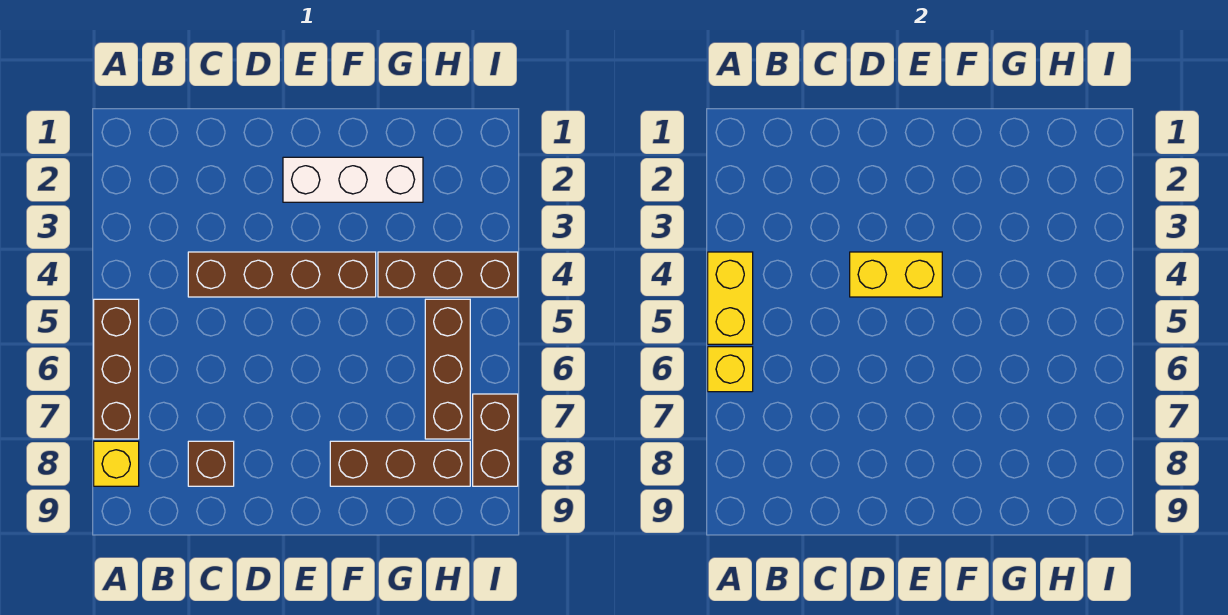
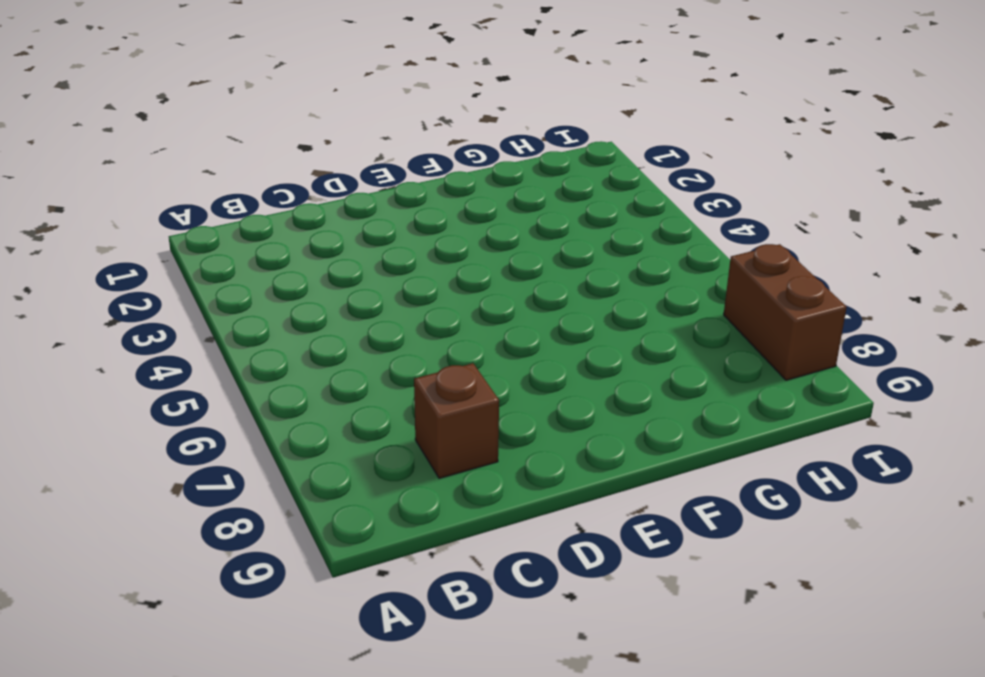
none -> brown 1x3 brick [94,299,139,439]
none -> yellow 1x1 brick [94,441,139,486]
none -> brown 1x4 brick [188,252,376,297]

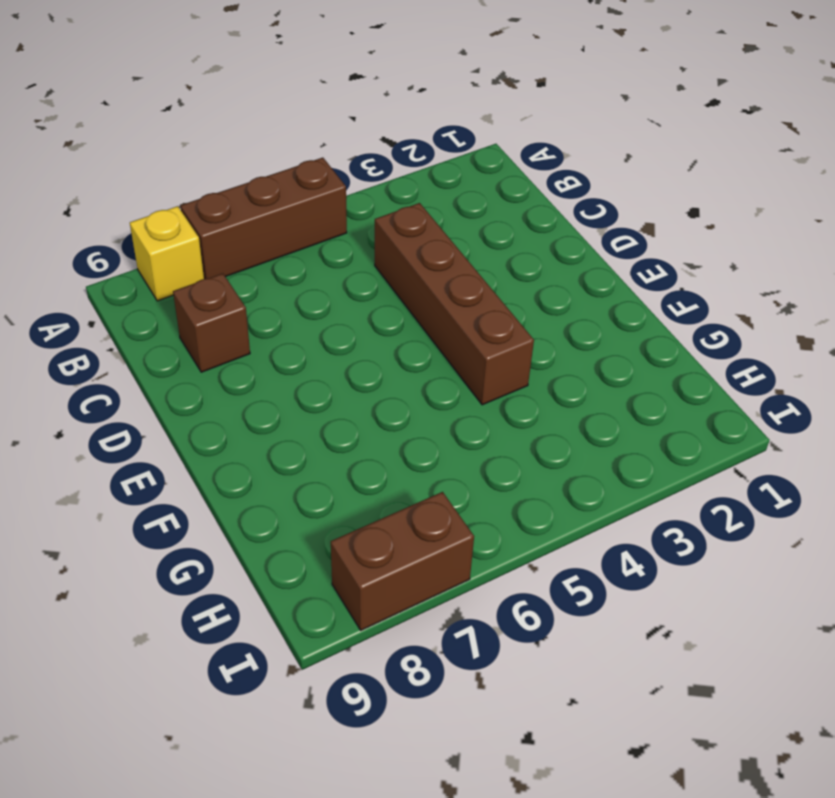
none -> white 1x3 brick [283,157,423,202]
none -> brown 1x3 brick [330,441,470,486]
none -> brown 1x3 brick [378,252,518,297]

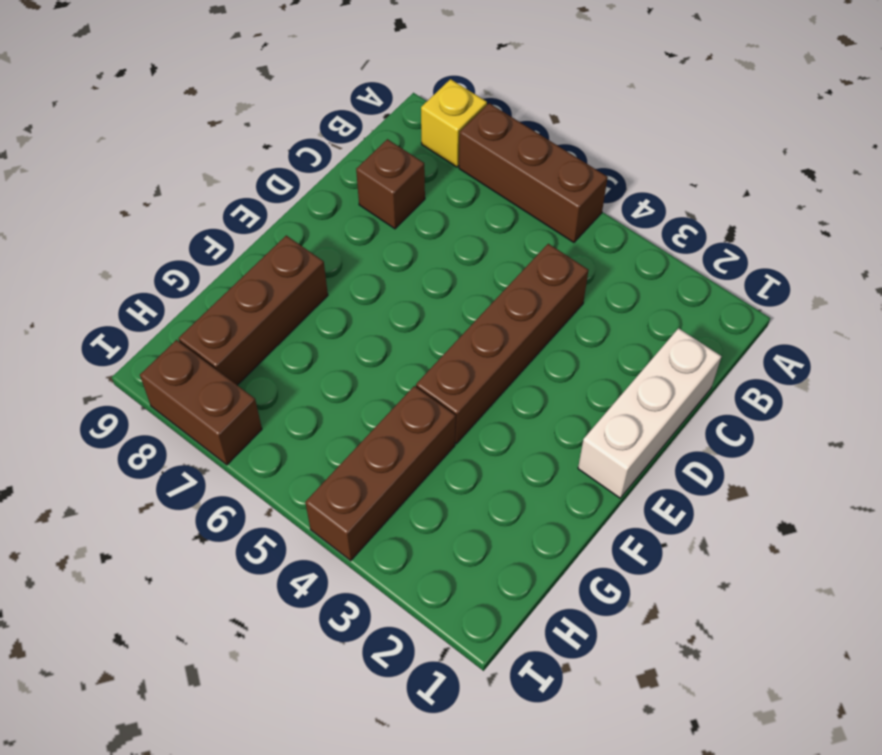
white 1x3 brick [578,328,722,498] -> white 1x3 brick moved to [283,157,423,202]
none -> brown 1x3 brick [425,299,470,439]
none -> yellow 1x2 brick [708,252,753,344]
none -> yellow 1x1 brick [708,347,753,392]

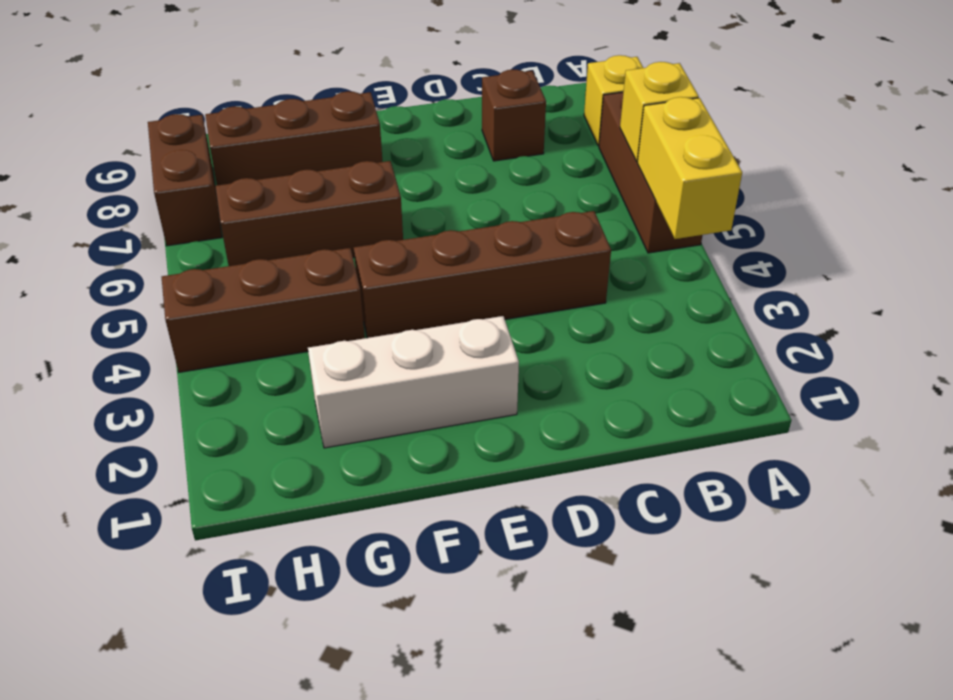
brown 1x3 brick [215,161,403,266] -> brown 1x3 brick turned to [425,299,470,439]
none -> yellow 1x2 brick [850,252,942,297]

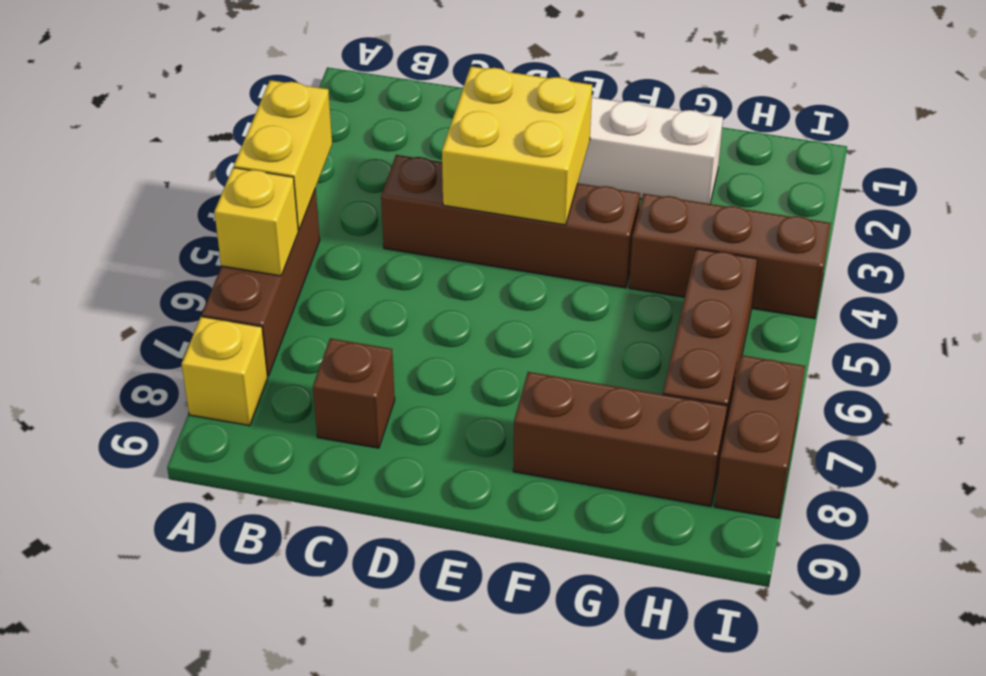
yellow 2x2 brick [442,66,592,225] -> yellow 1x2 brick [850,252,942,297]

